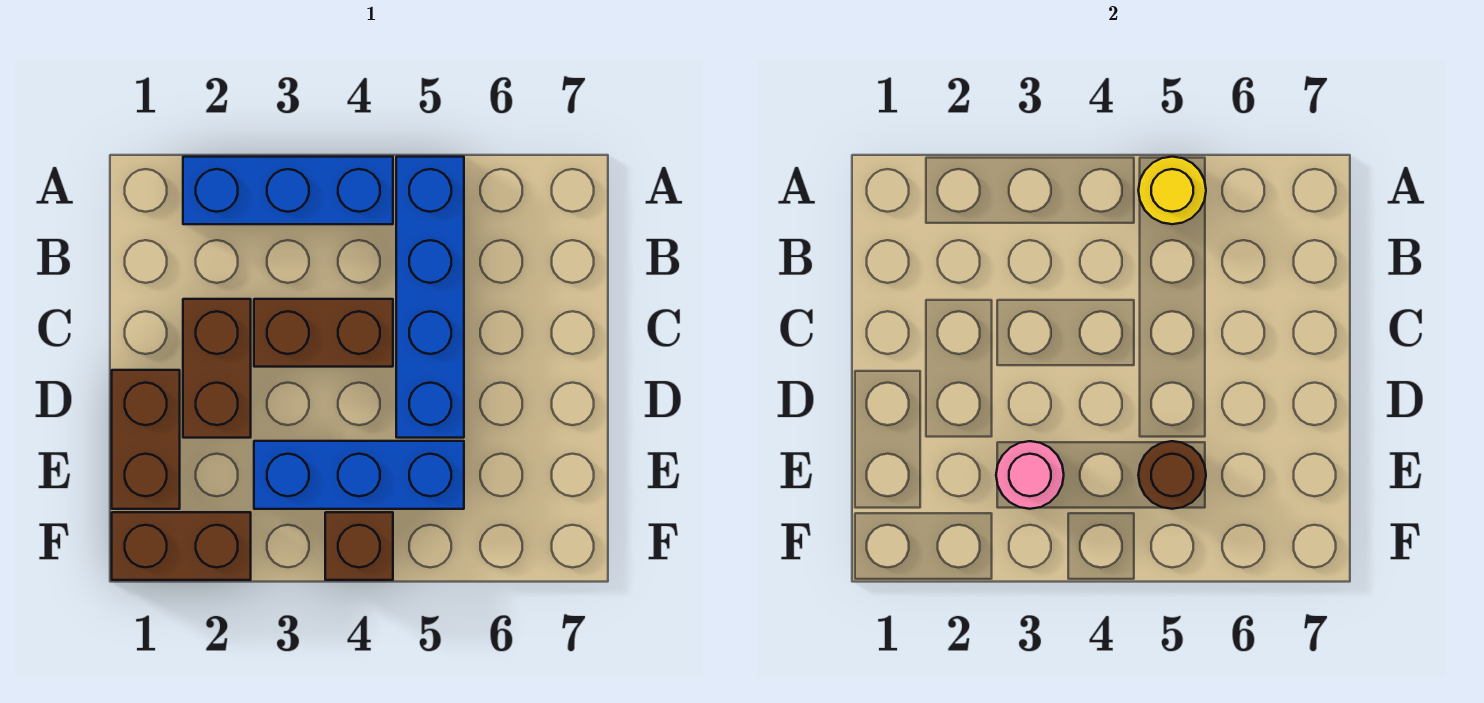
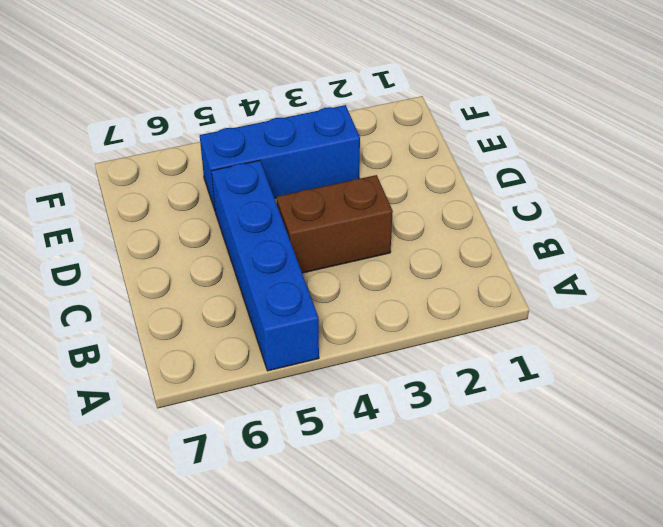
none -> blue 1x3 brick [183,157,393,224]
none -> brown 1x2 brick [183,299,251,438]

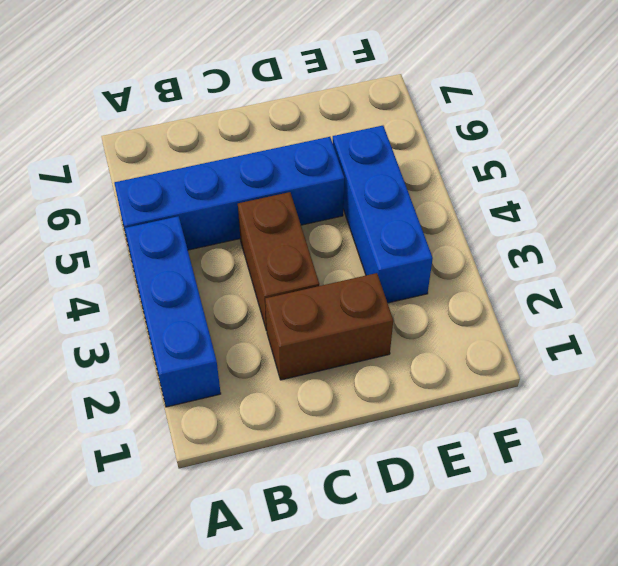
none -> brown 1x2 brick [112,370,180,509]
none -> brown 1x2 brick [112,512,251,580]

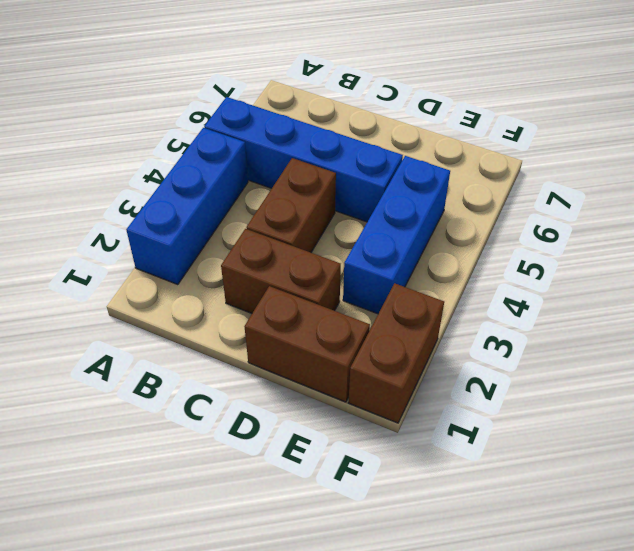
none -> brown 1x1 brick [325,512,393,580]
none -> yellow 1x1 round brick [1138,157,1206,224]

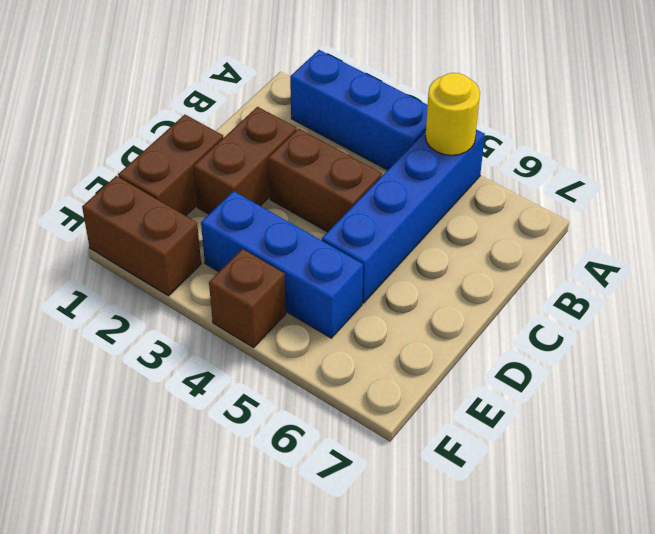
none -> pink 1x1 round brick [996,441,1064,509]
none -> brown 1x1 round brick [1138,441,1206,509]

